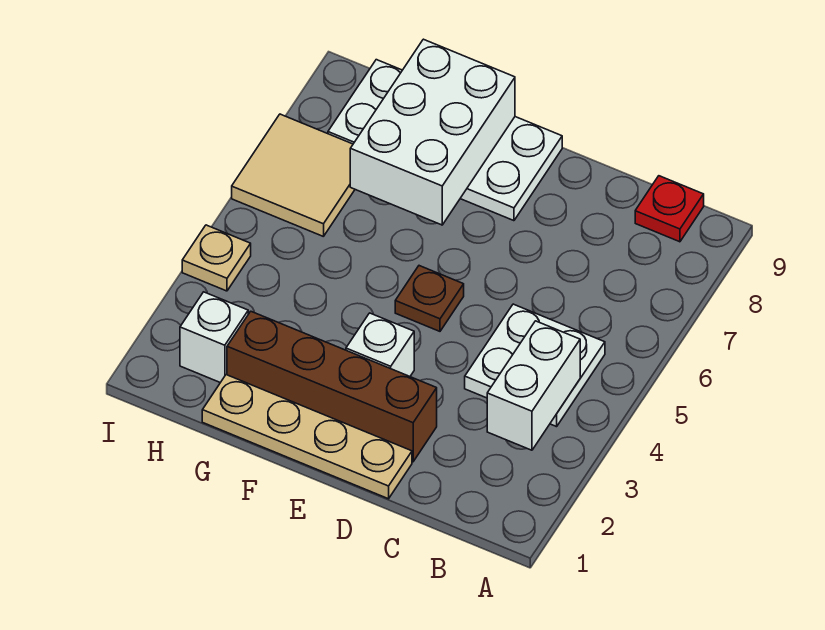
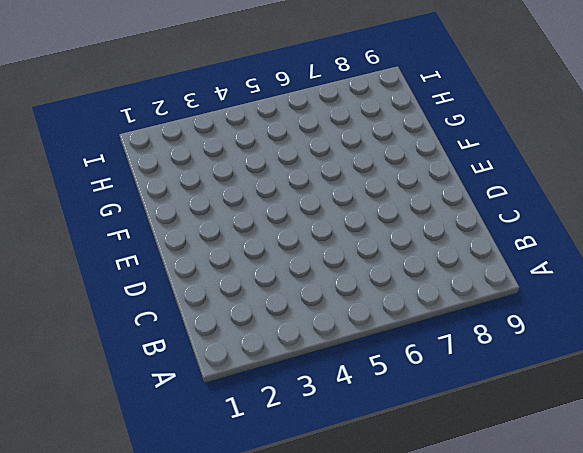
none -> white 2x2 plate [465,304,605,427]
none -> red 1x1 plate [635,176,704,242]
none -> tan 1x4 plate [202,375,412,499]

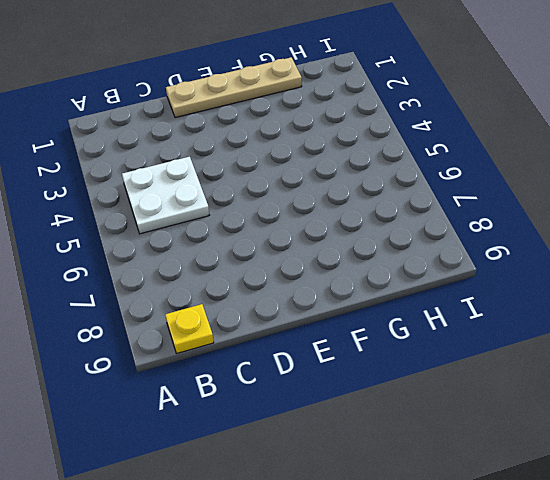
yellow 1x1 plate [165,304,214,353] -> red 1x1 plate [635,176,704,242]
none -> brown 1x4 brick [227,311,437,462]
none -> white 1x1 brick [346,313,414,376]
none -> brown 1x1 plate [395,266,464,331]

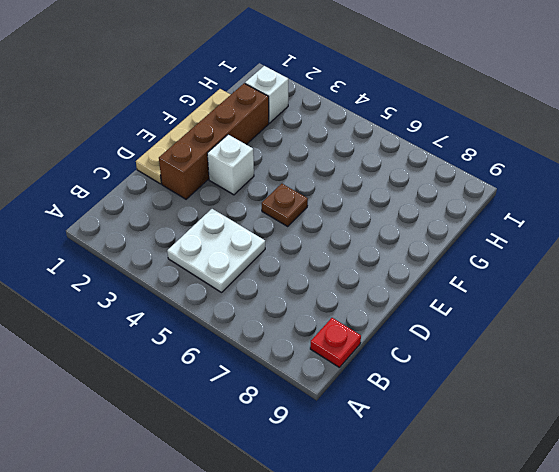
none -> white 2x4 plate [328,60,562,221]
none -> tan 2x2 tile [232,114,355,237]
none -> tan 1x1 plate [182,225,251,291]

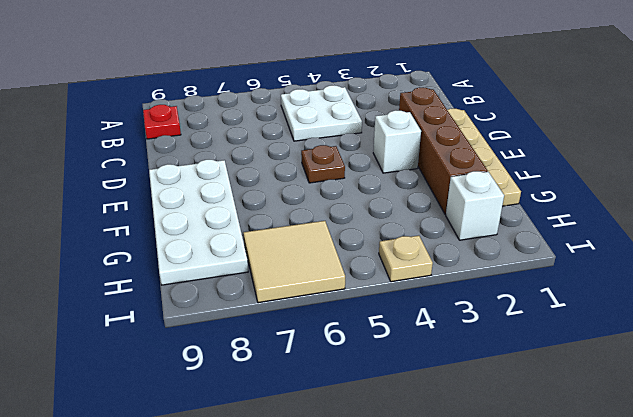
none -> white 1x2 brick [487,321,580,450]
none -> white 2x3 brick [350,39,515,225]

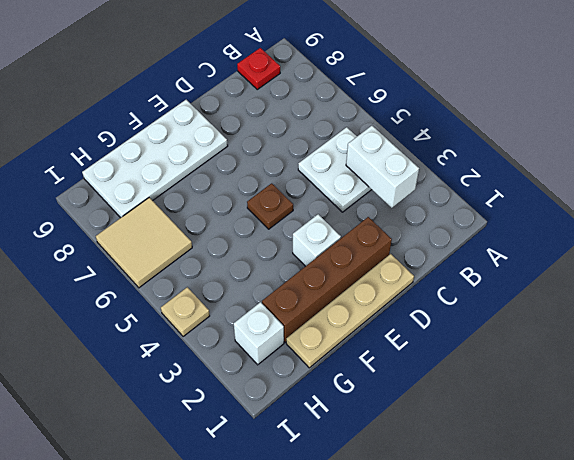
none -> white 2x3 brick [350,39,515,225]

